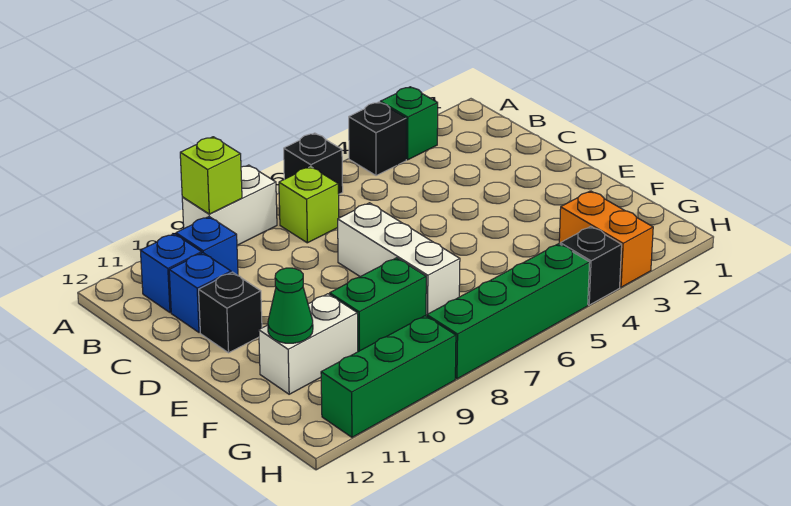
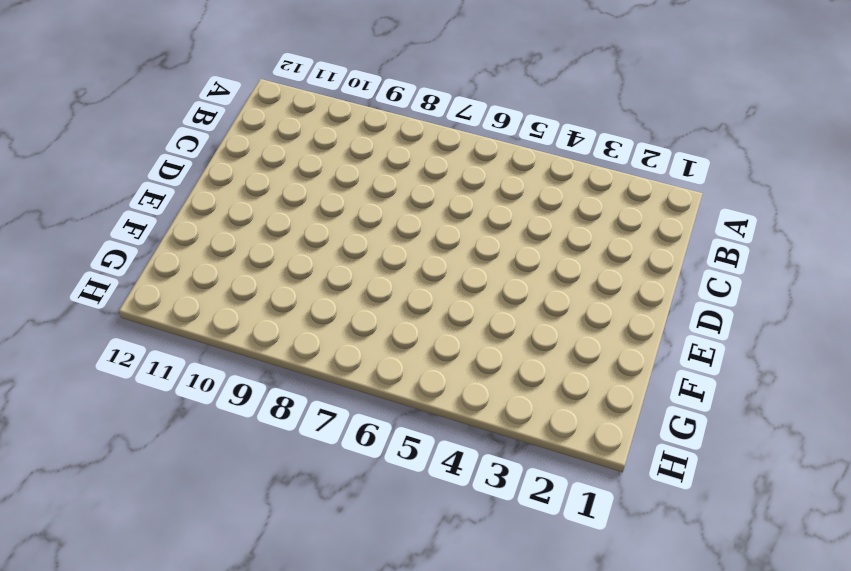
none -> green 1x1 brick [380,87,438,160]
none -> black 1x1 brick [349,102,406,176]
none -> black 1x1 brick [284,133,343,194]

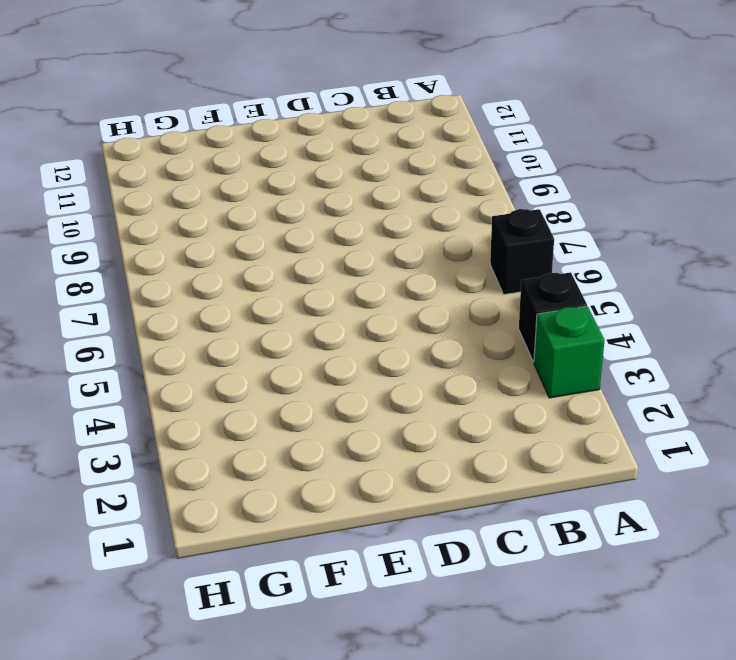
none -> white 1x2 brick [182,165,277,245]
none -> lime 1x1 brick [279,167,339,243]
none -> blue 1x1 brick [176,217,238,276]

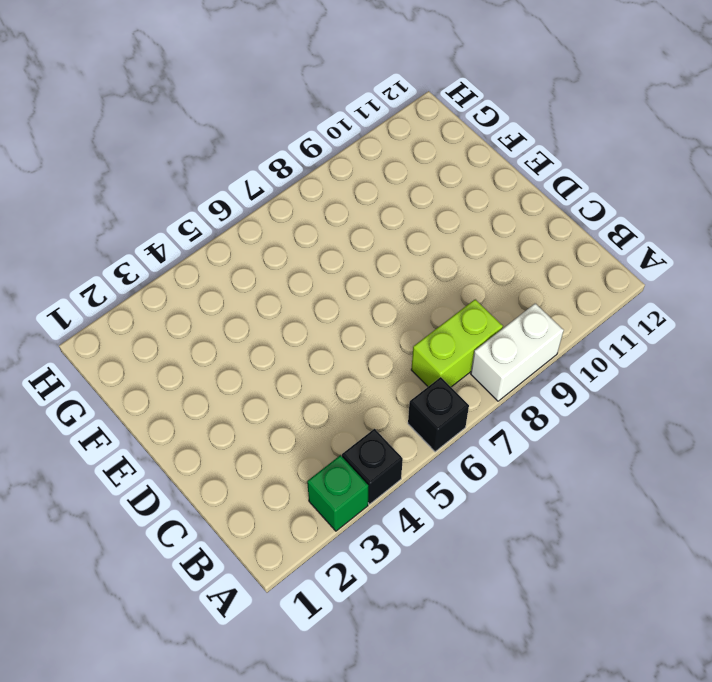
lime 1x2 brick [411,299,503,387] -> lime 1x1 brick [279,167,339,243]
none -> blue 1x1 brick [176,217,238,276]
none -> blue 1x1 brick [140,234,202,313]
none -> blue 1x1 brick [169,253,231,333]

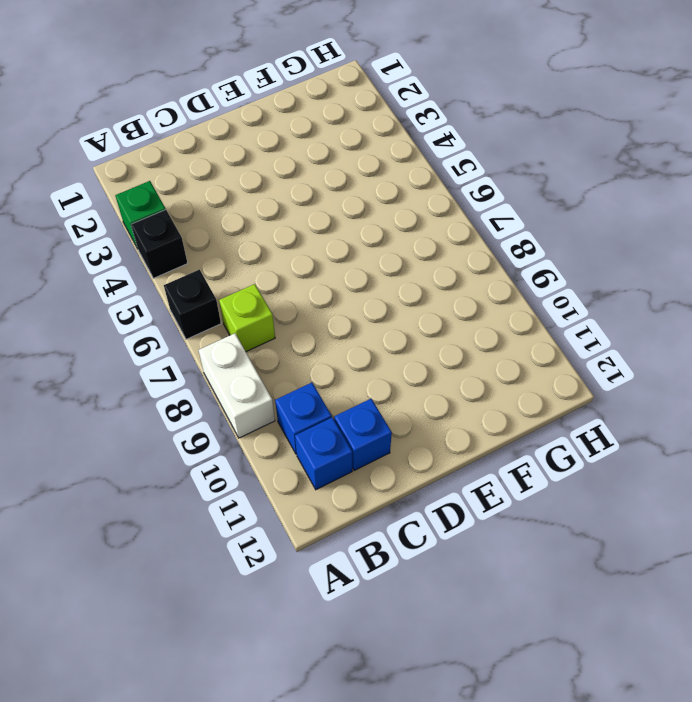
none -> white 1x3 brick [338,203,460,316]
none -> black 1x1 brick [199,272,262,353]
none -> green 1x2 brick [330,258,426,352]

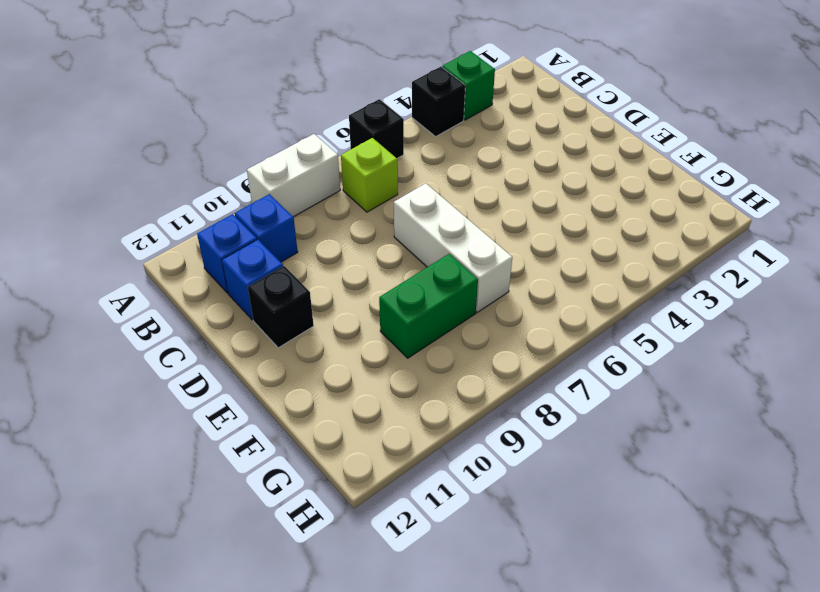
none -> white 1x2 brick [259,294,358,394]
none -> orange 1x2 brick [559,191,653,287]
none -> black 1x1 brick [560,226,622,305]

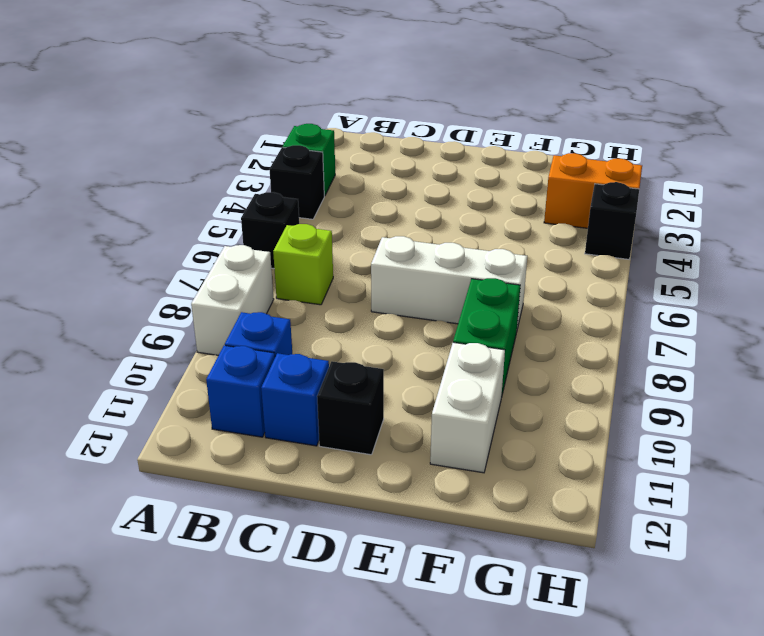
none -> green 1x4 brick [427,244,590,379]
none -> green 1x3 brick [321,316,456,437]
none -> lime 1x1 brick [180,137,242,214]

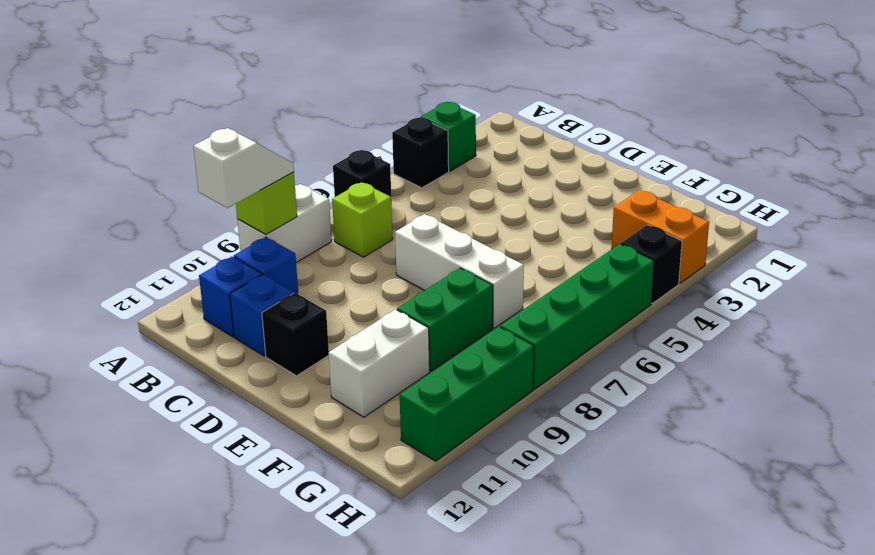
white 1x2 slope [193,128,294,208] -> none
none -> green 1x1 cone [268,268,313,343]

